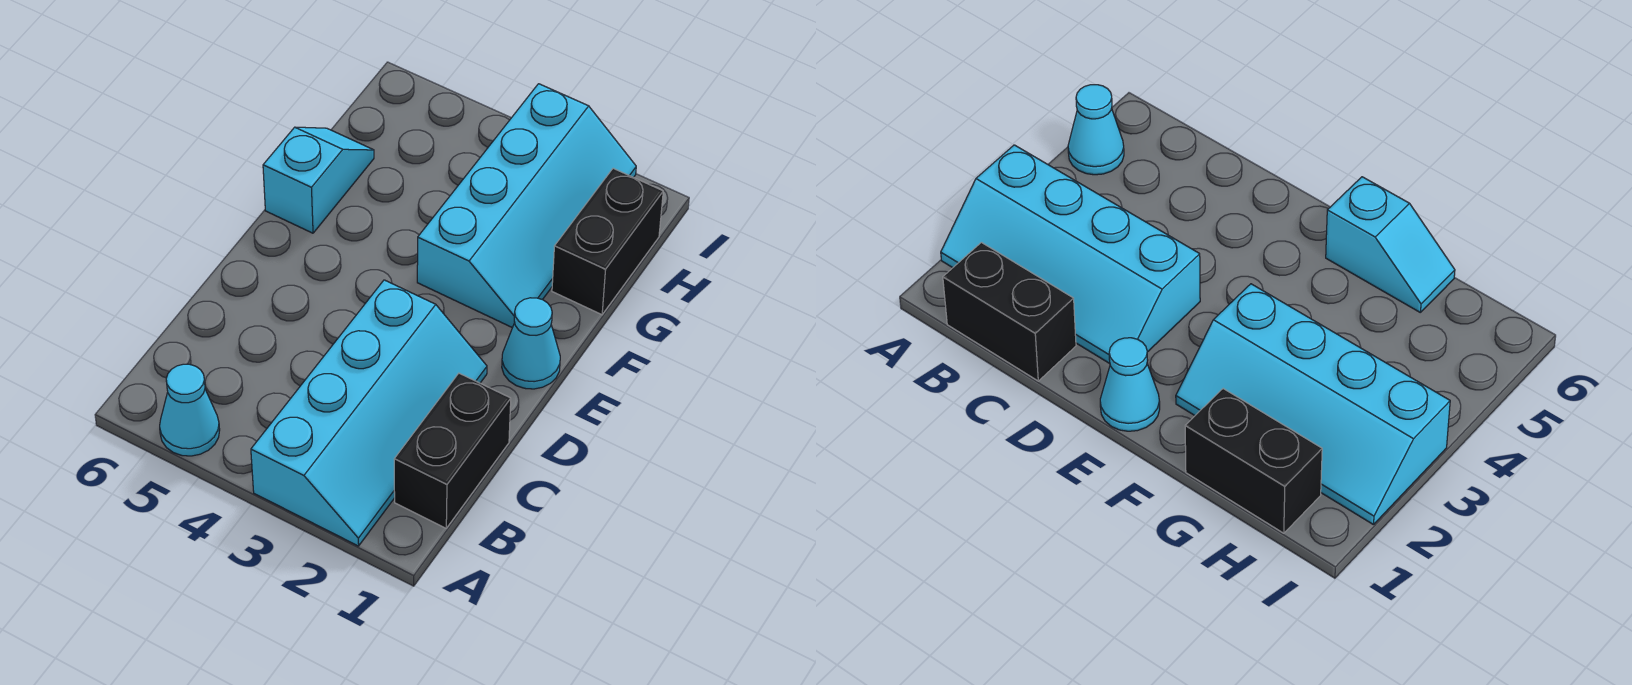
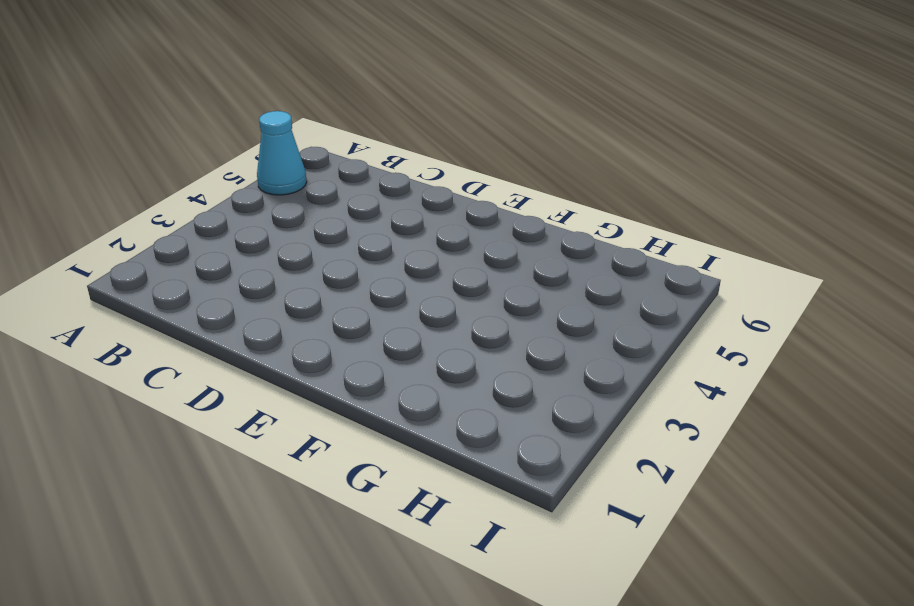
none -> cyan 2x4 slope [251,280,487,546]
none -> black 1x2 brick [394,373,511,528]

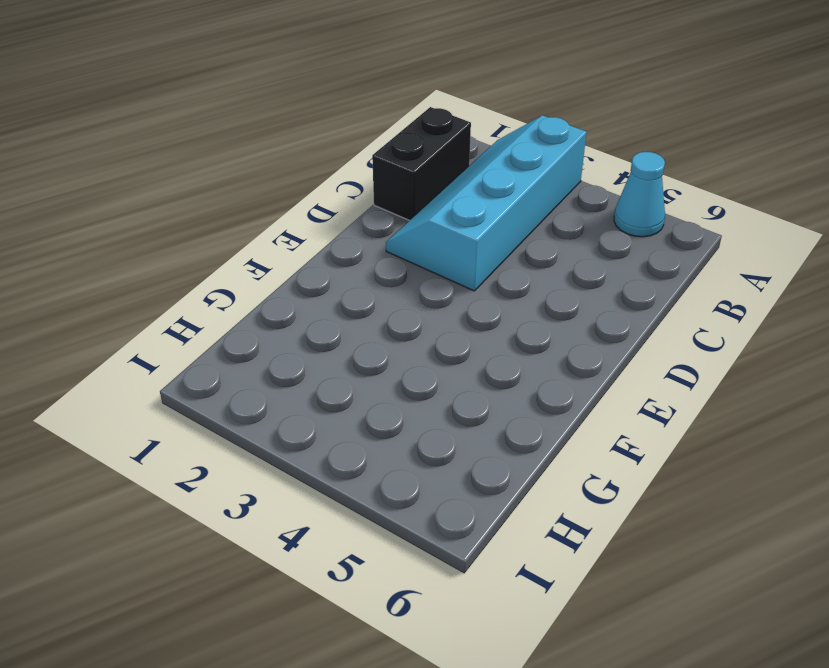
none -> cyan 1x1 cone [502,298,560,389]
none -> cyan 2x4 slope [417,84,636,328]

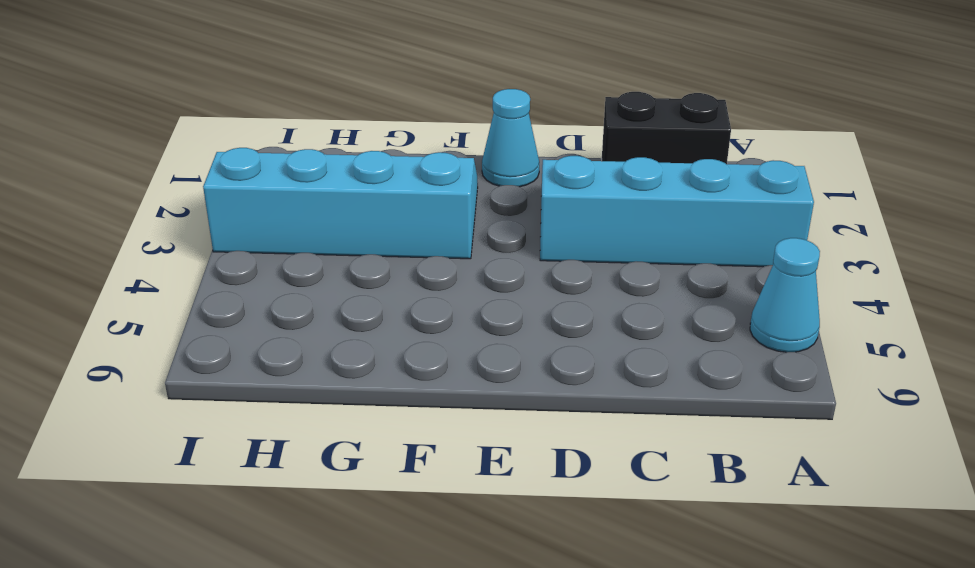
none -> cyan 1x2 slope [263,127,374,233]
none -> black 1x2 brick [552,168,663,315]

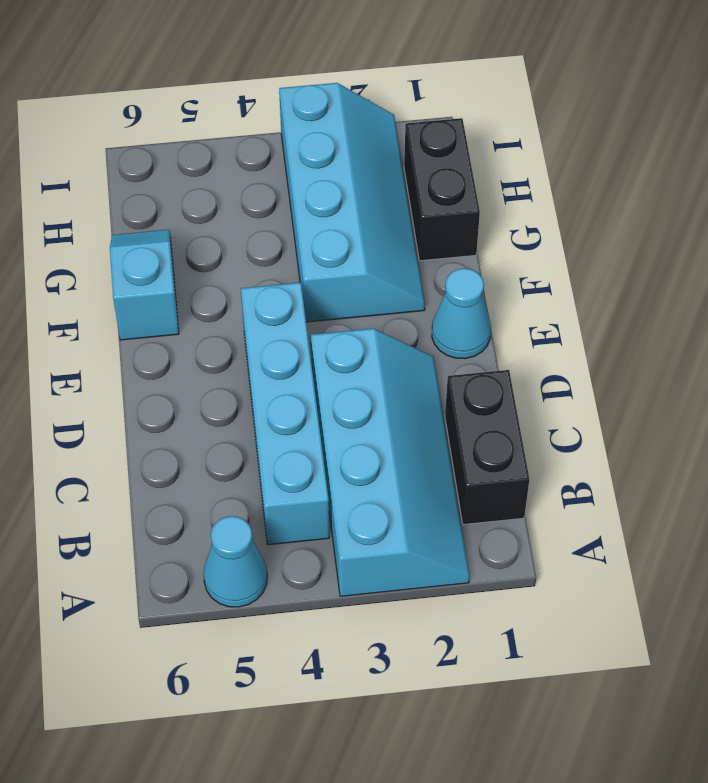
cyan 1x4 brick [241,283,329,545] -> none

